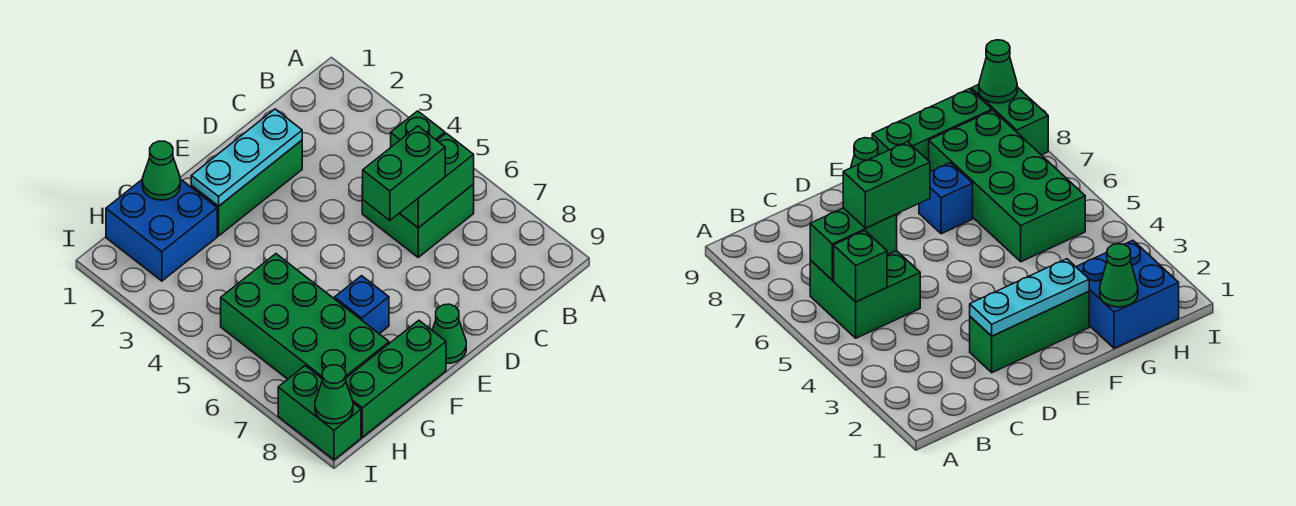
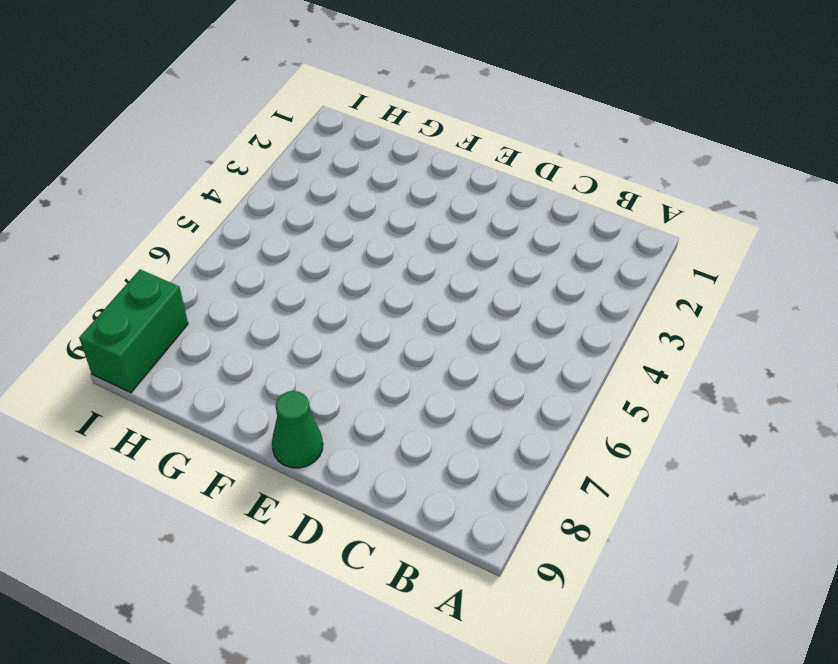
none -> green 2x2 brick [362,184,474,257]
none -> green 1x3 brick [191,140,302,236]
none -> blue 1x1 brick [335,276,389,334]

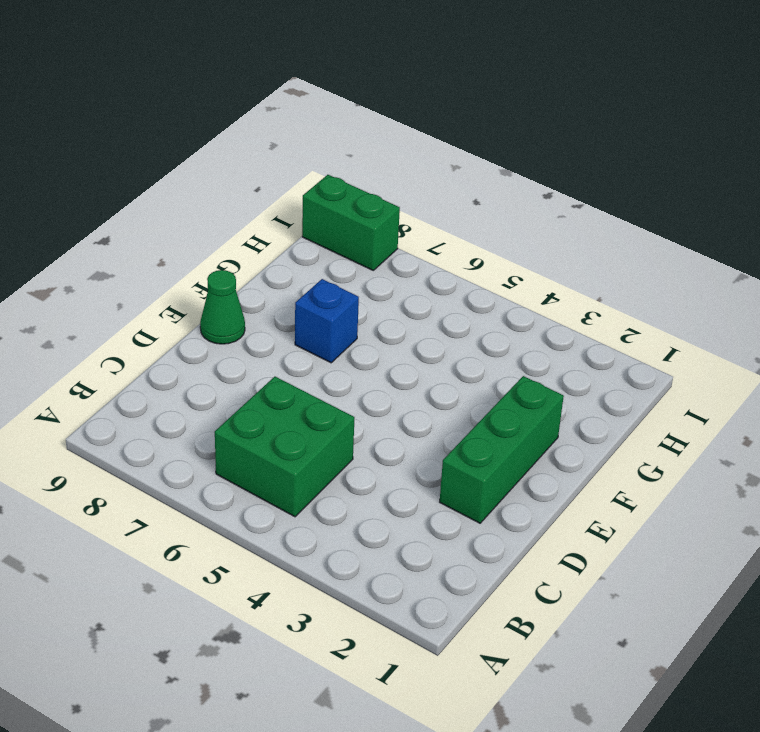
none -> green 1x3 brick [346,320,446,437]
none -> blue 2x2 brick [106,179,217,281]
none -> green 2x4 brick [221,254,389,379]

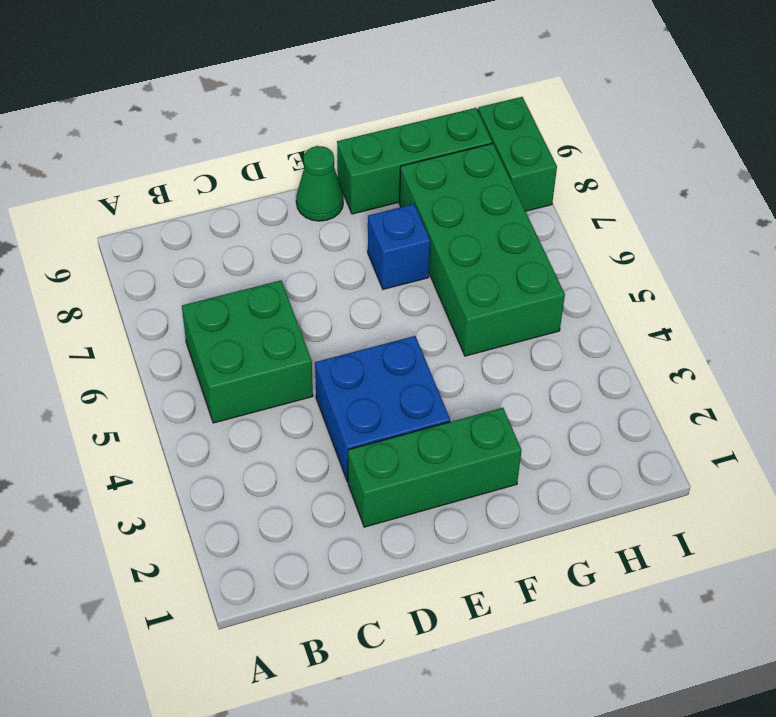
blue 2x2 brick [315,336,450,482] -> blue 2x2 brick moved to [106,179,217,281]
none -> green 1x1 brick [391,111,445,147]
none -> green 1x2 brick [399,133,474,228]
none -> cyan 1x3 plate [191,109,302,206]

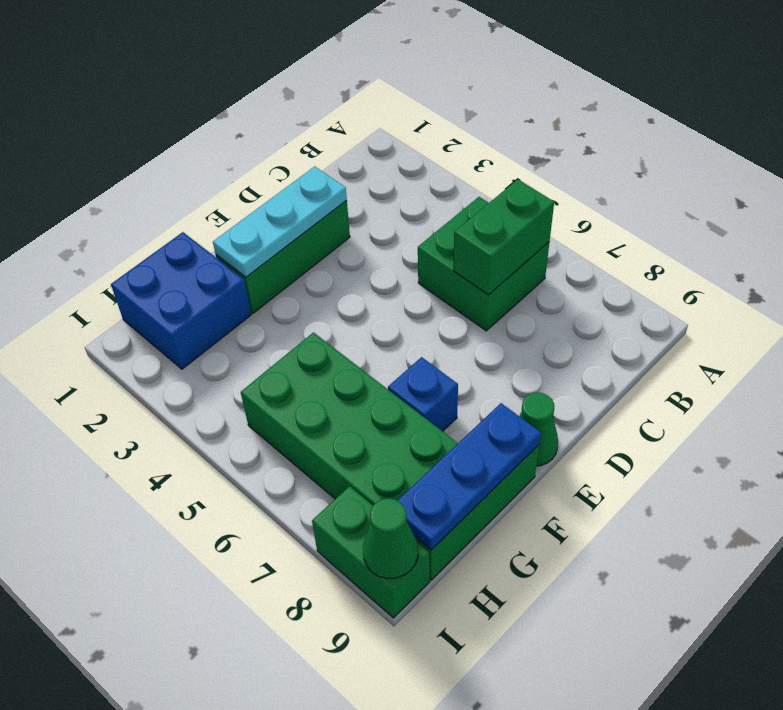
blue 1x3 plate [397,403,541,550] -> none
none -> green 1x1 brick [391,111,445,147]
none -> green 1x1 cone [142,141,180,200]
none -> green 1x2 brick [363,126,445,220]

